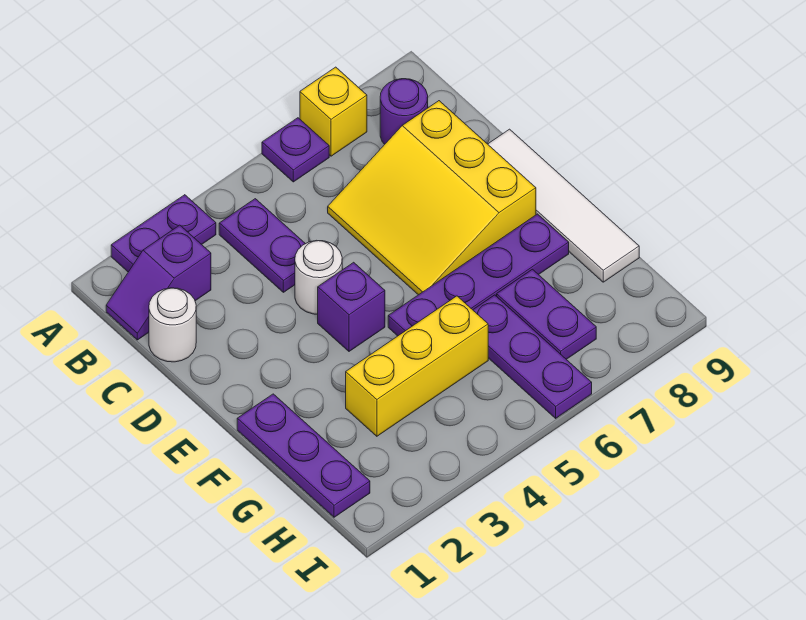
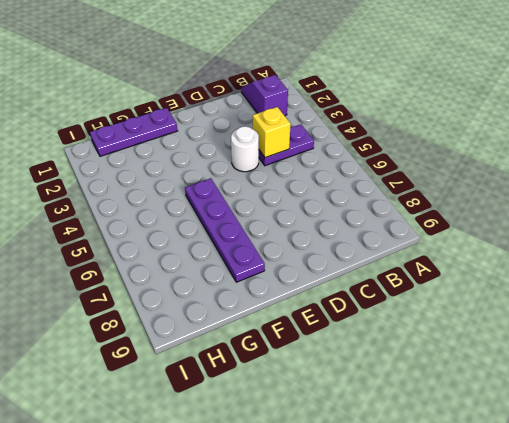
yellow 1x1 brick [253,107,291,158] -> yellow 1x1 brick moved to [300,67,367,156]
none -> purple 1x2 plate [111,195,216,272]
none -> purple 1x1 plate [262,118,329,182]
none -> purple 1x1 round brick [380,79,428,144]

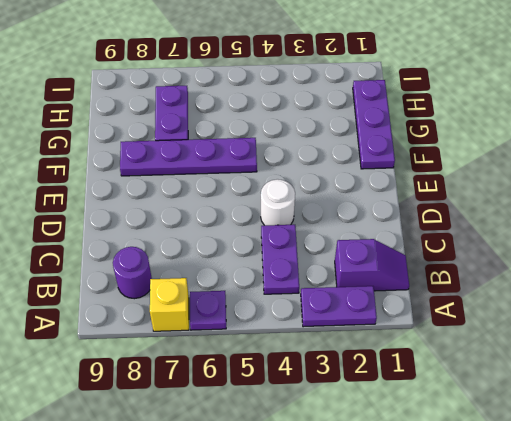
none -> white 1x1 round brick [149,288,196,362]
none -> yellow 3x3 slope [328,101,536,295]
none -> white 1x4 tile [488,129,639,282]

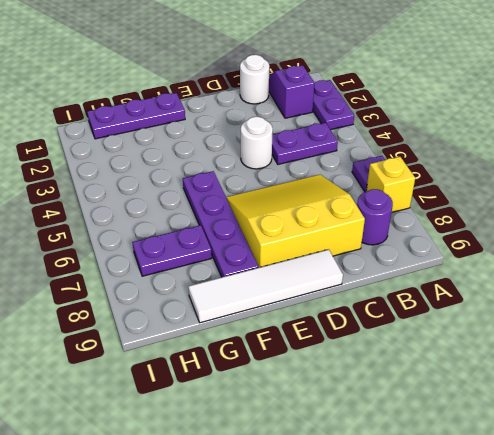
none -> purple 1x1 brick [318,262,385,351]
none -> yellow 1x3 brick [346,296,488,436]
none -> purple 1x3 plate [473,295,592,418]

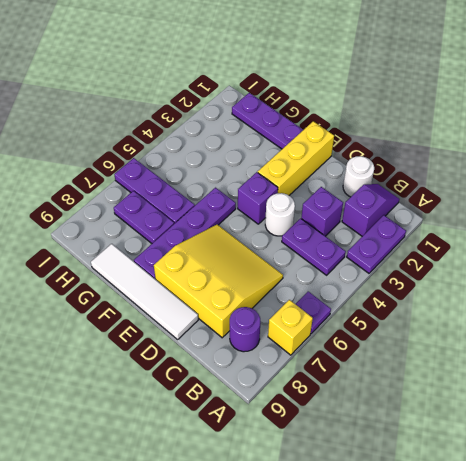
purple 1x1 brick [301,187,343,236] -> none
yellow 1x3 brick [258,121,334,195] -> yellow 1x3 brick moved to [346,296,488,436]

